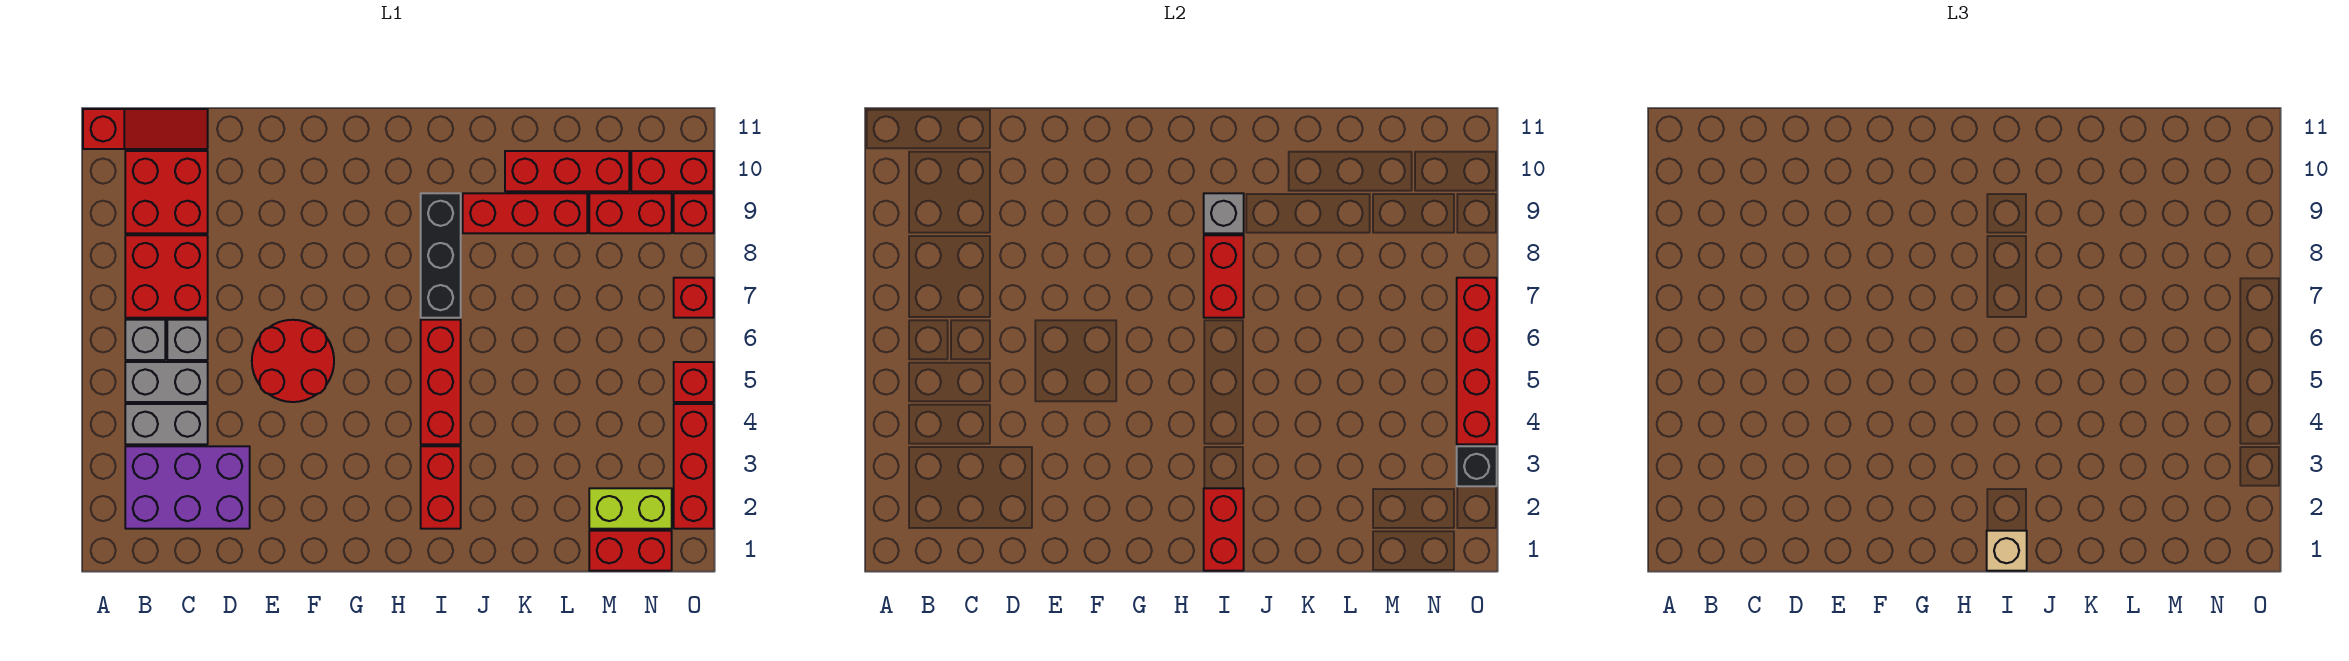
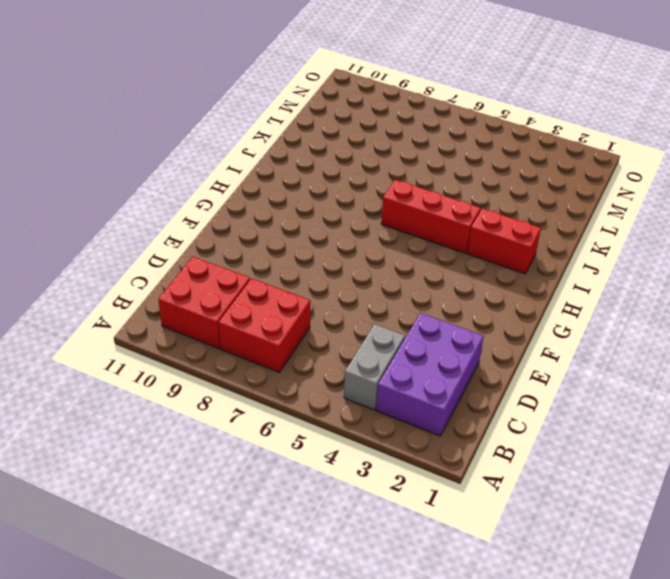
none -> red 1x3 slope [83,109,208,149]
none -> grey 1x2 brick [125,362,208,402]
none -> grey 1x1 brick [125,320,165,360]

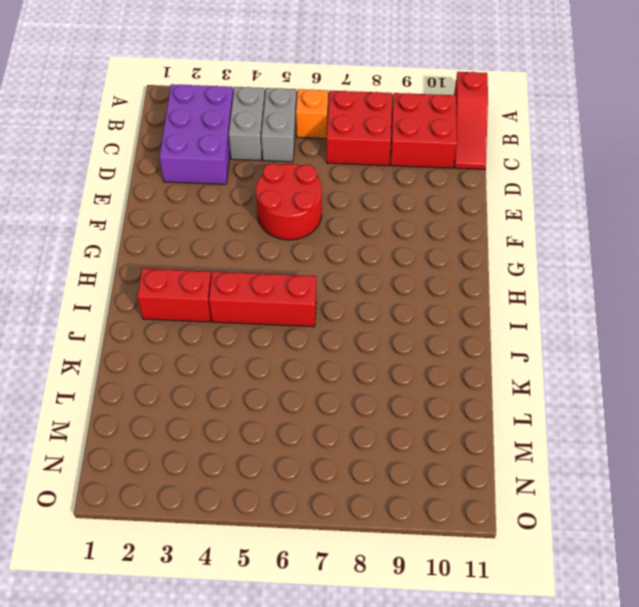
orange 1x1 brick [296,89,328,139] -> grey 1x1 brick [125,320,165,360]
none -> grey 1x1 brick [167,320,208,360]
none -> black 1x3 brick [421,193,461,318]
none -> red 1x3 brick [463,193,587,233]

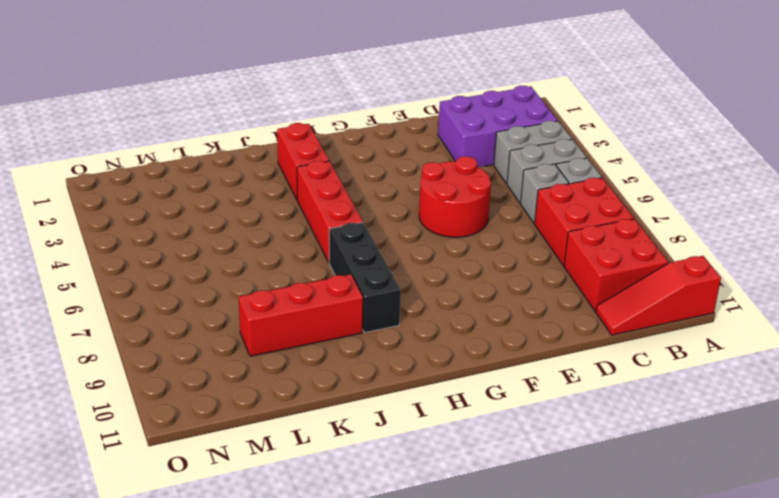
none -> red 1x3 brick [505,151,629,191]
none -> red 1x2 brick [589,531,672,571]
none -> lime 1x2 brick [589,488,672,529]

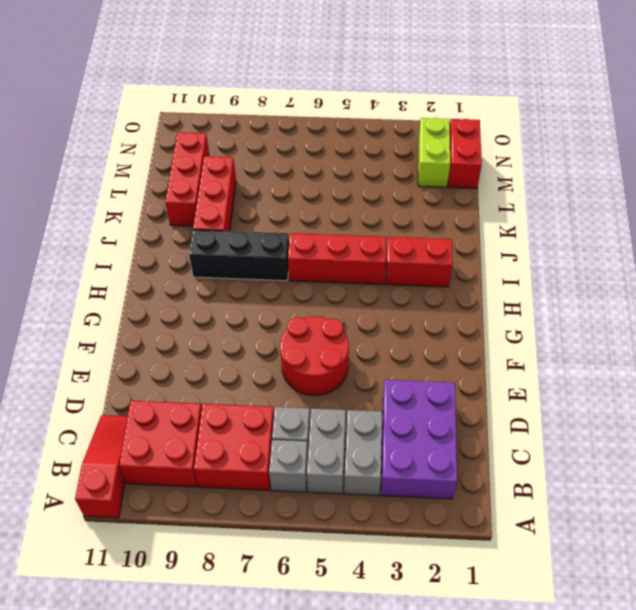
none -> red 1x2 brick [589,193,672,233]
none -> red 1x2 brick [631,151,714,191]
none -> red 1x3 brick [674,404,714,529]

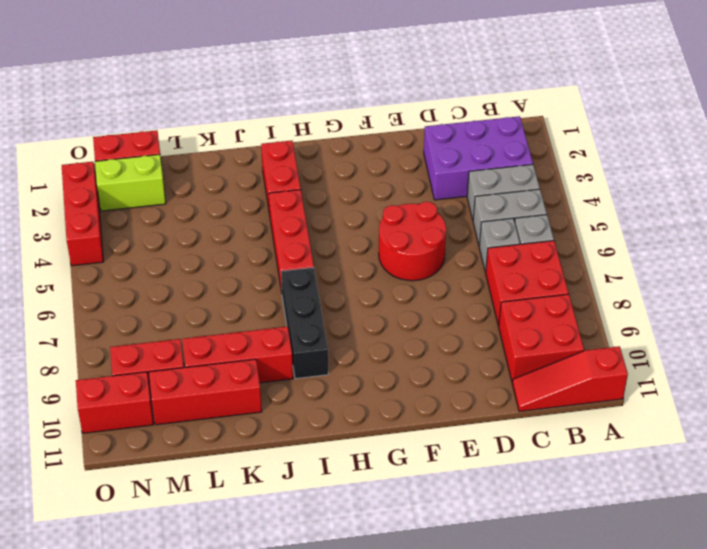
none -> red 1x1 brick [674,362,714,402]
none -> red 1x1 brick [674,278,714,318]
none -> red 1x1 brick [674,193,714,233]

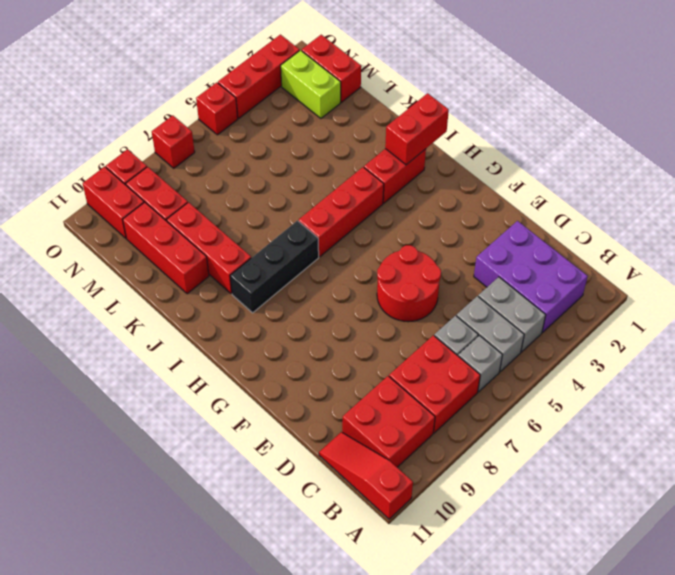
none -> red 1x2 brick [1204,235,1244,318]
none -> grey 1x1 brick [1204,193,1244,233]
none -> black 1x1 brick [1457,446,1497,486]

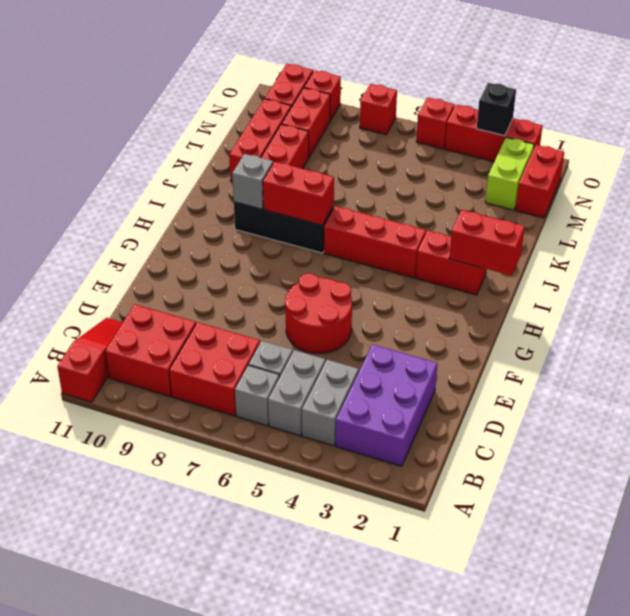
none -> red 1x4 brick [1457,278,1497,444]
none -> tan 1x1 brick [1987,531,2027,571]

